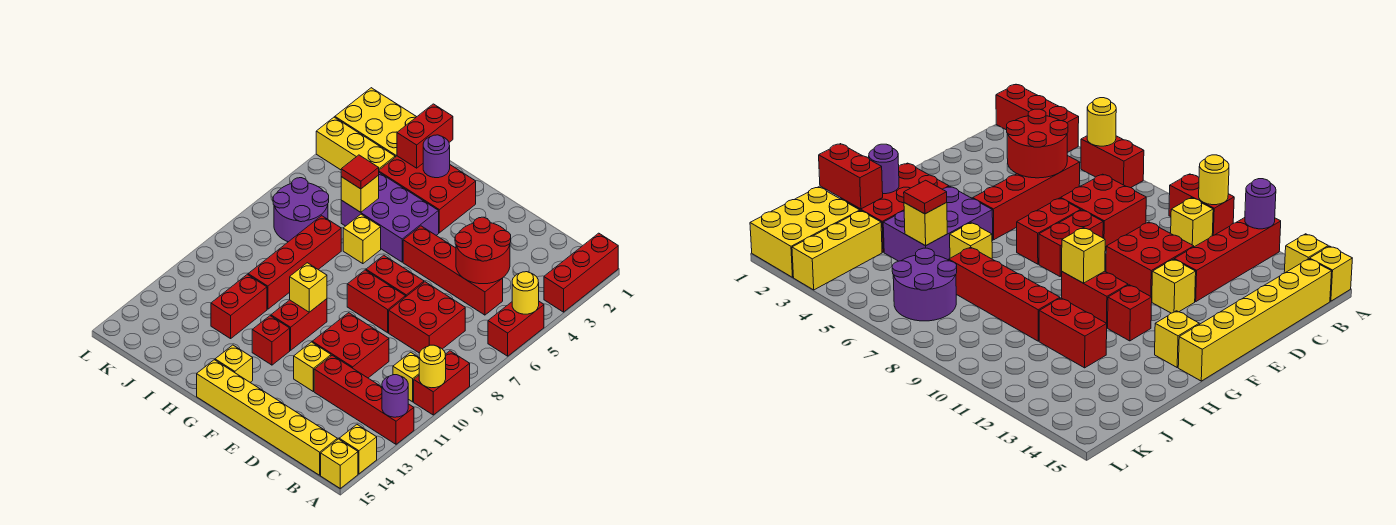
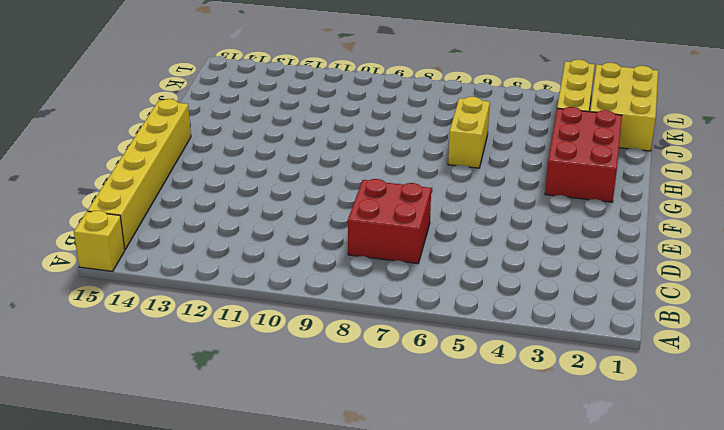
yellow 1x2 brick [448,97,490,168] -> yellow 1x1 brick [343,214,381,264]
none -> red 1x3 brick [544,233,618,312]
none -> red 1x2 brick [488,302,544,356]
none -> red 1x2 brick [414,351,470,415]
none -> red 1x4 brick [314,355,414,444]

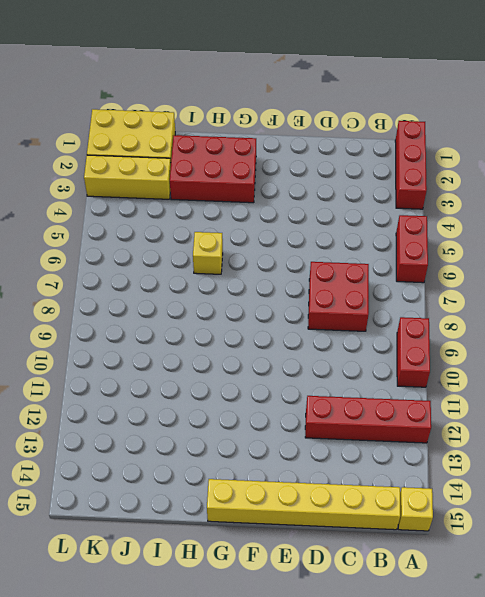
none -> yellow 1x1 brick [339,425,377,474]
none -> yellow 1x1 brick [393,352,419,402]
none -> red 1x4 brick [403,226,503,315]
none -> red 2x2 brick [312,313,389,378]

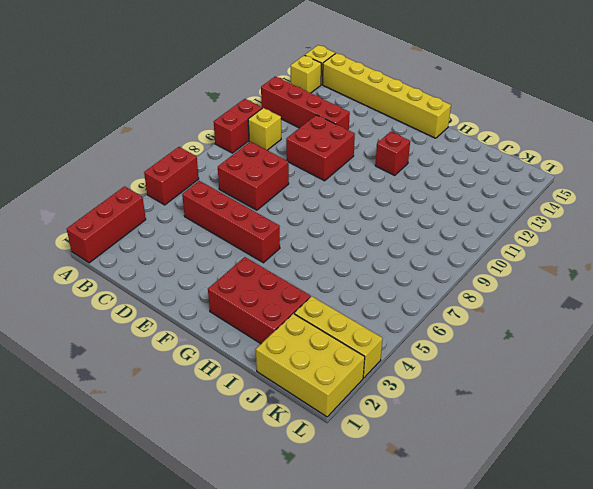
none -> red 1x2 brick [366,255,424,296]
none -> red 1x2 brick [347,270,406,333]
none -> yellow 1x1 brick [294,342,331,391]
none -> purple 2x3 brick [341,173,439,262]

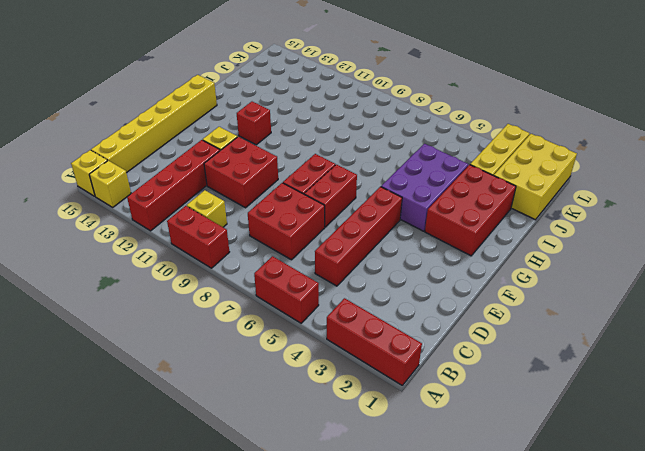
none -> red 1x2 brick [271,299,327,350]
none -> yellow 1x1 brick [215,345,253,382]
none -> yellow 1x1 brick [343,214,381,264]
none -> red 1x4 brick [248,216,341,309]

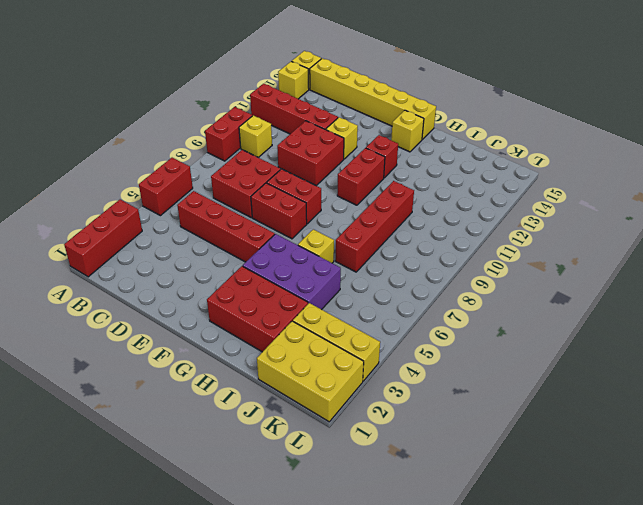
none -> red 1x2 brick [211,274,267,339]
none -> purple 2x2 round brick [273,178,329,242]
none -> yellow 1x1 round brick [512,272,539,314]
none -> yellow 1x1 round brick [419,345,446,388]

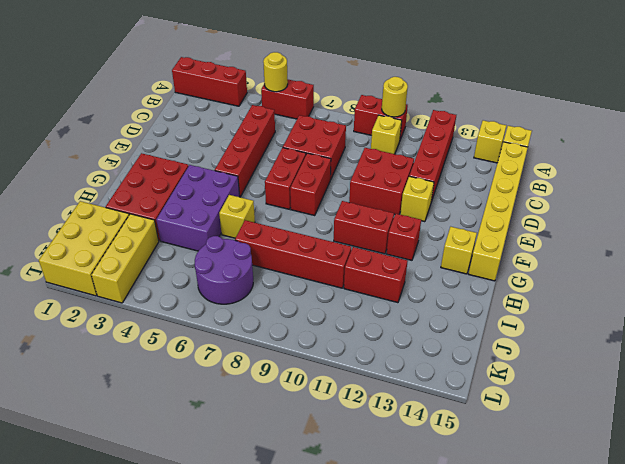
none -> purple 1x1 round brick [382,375,408,417]
none -> red 2x2 round brick [455,217,511,284]
none -> yellow 1x1 brick [290,263,327,312]
none -> purple 1x1 round brick [423,135,450,178]

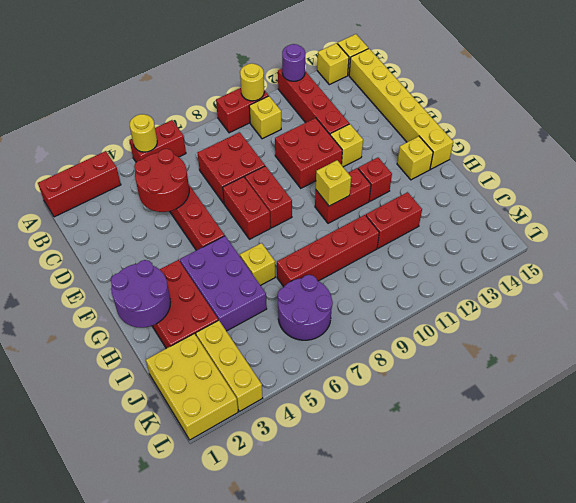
purple 2x2 round brick [111,260,171,328] -> purple 1x1 round brick [423,135,450,178]
none -> red 1x2 brick [397,104,453,168]
none -> yellow 1x1 brick [341,176,379,212]
none -> red 1x1 tile [341,155,379,189]

